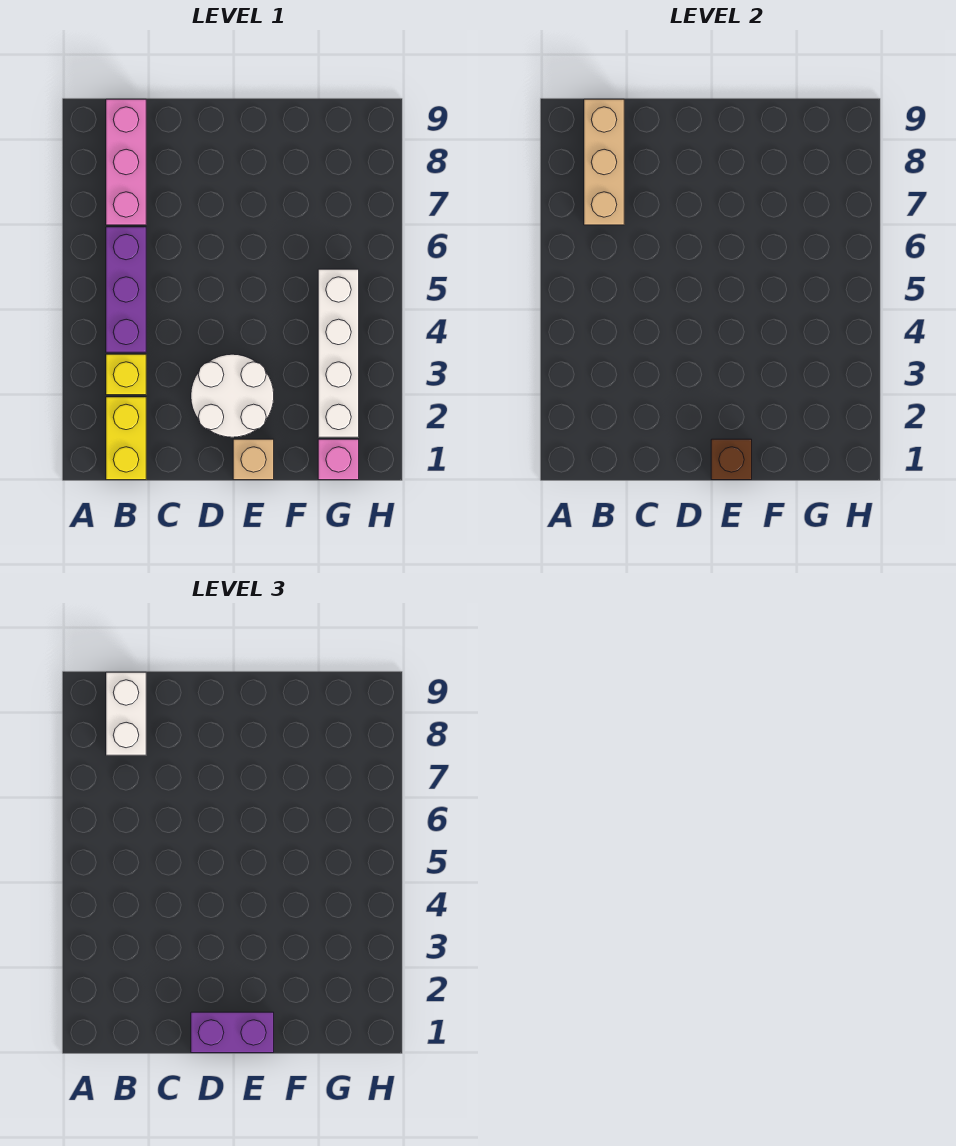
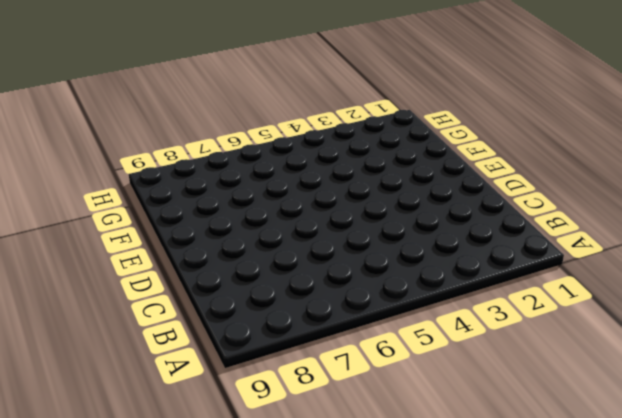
none -> yellow 1x2 brick [106,397,146,480]
none -> yellow 1x1 brick [106,354,146,395]
none -> purple 1x3 brick [106,227,146,352]

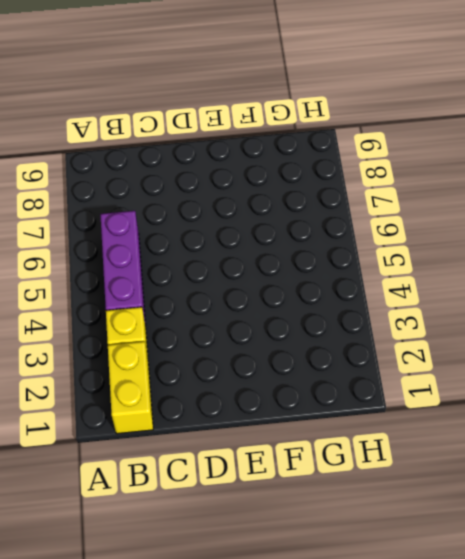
none -> pink 1x3 brick [106,99,146,225]
none -> white 2x2 round brick [191,354,274,437]
none -> tan 1x1 brick [233,439,274,480]

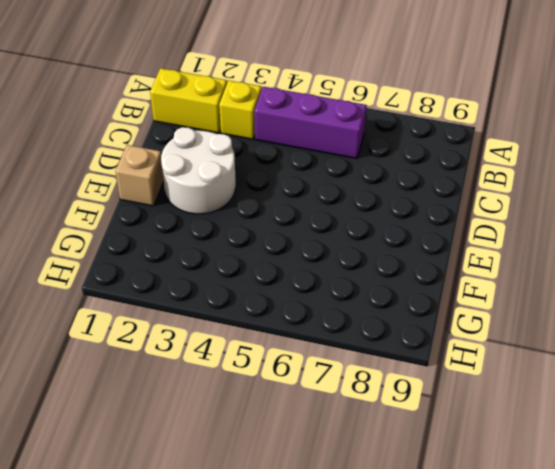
none -> pink 1x3 brick [106,99,146,225]
none -> pink 1x1 brick [318,439,359,480]
none -> white 1x4 brick [318,269,359,437]

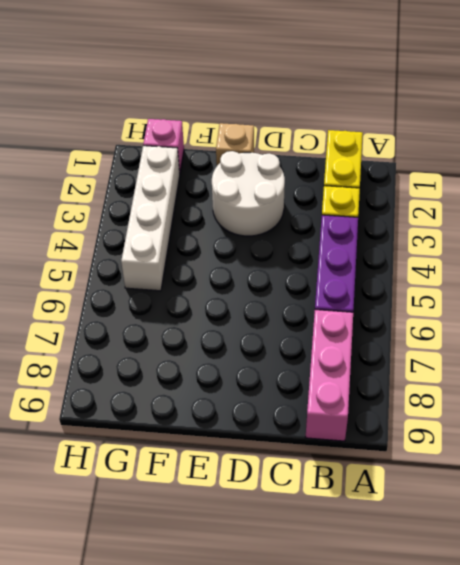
none -> tan 1x3 brick [584,99,624,225]
none -> brown 1x1 brick [711,439,752,480]
none -> white 1x2 brick [106,672,146,755]

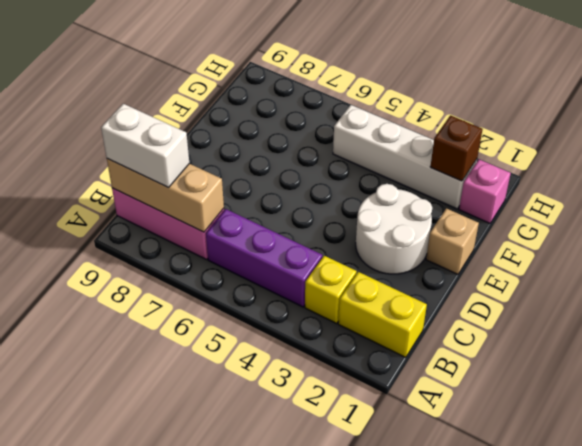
brown 1x1 brick [430,115,483,181] -> brown 1x1 brick moved to [711,439,752,480]
none -> purple 1x2 brick [191,1012,274,1053]

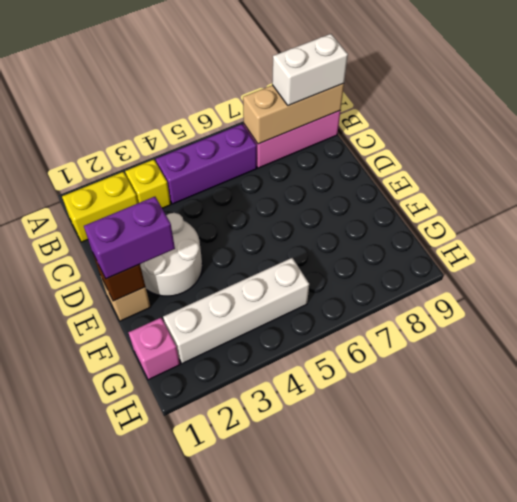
purple 1x2 brick [84,197,175,279] -> purple 1x2 brick turned to [191,1012,274,1053]

